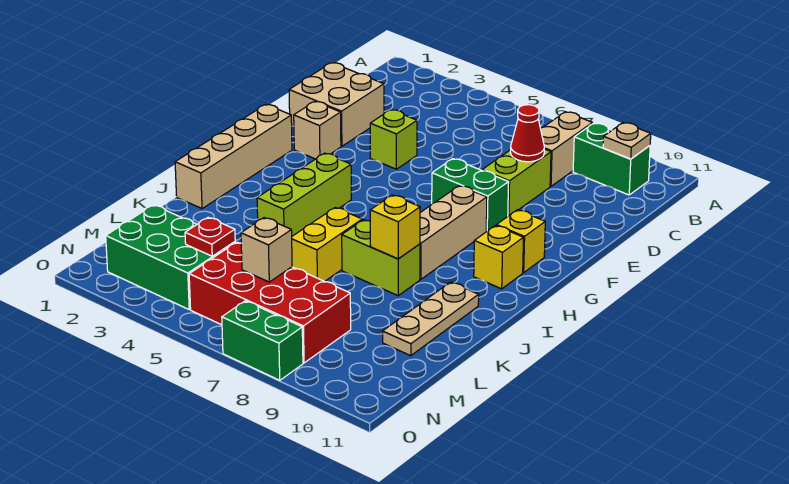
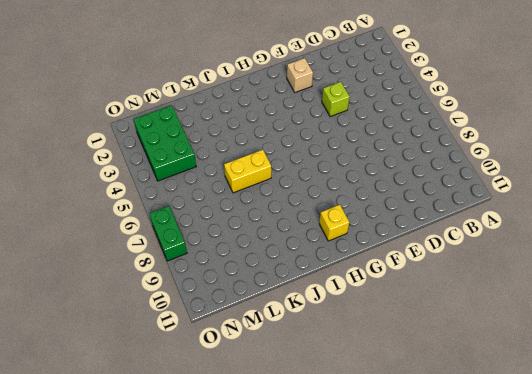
none -> tan 1x2 brick [541,112,592,186]
none -> green 1x2 brick [573,123,650,195]
none -> tan 2x2 brick [289,63,384,146]

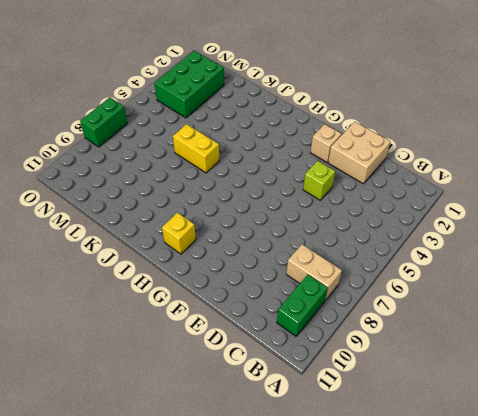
none -> lime 1x2 brick [482,149,551,216]
none -> green 1x2 brick [432,159,509,232]
none -> tan 1x4 brick [175,105,292,209]

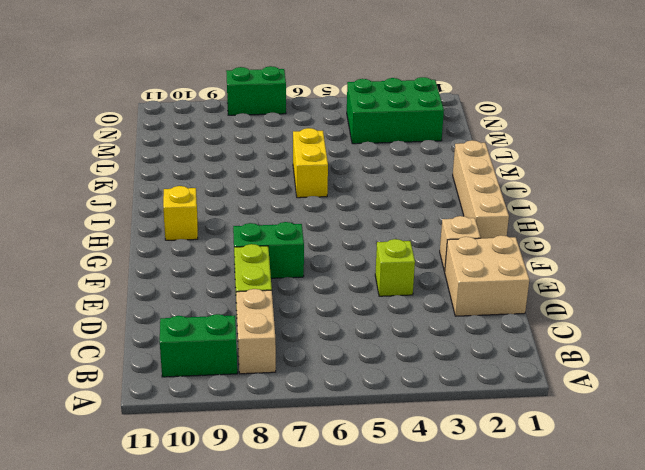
none -> tan 1x3 brick [420,186,487,279]
none -> yellow 1x1 brick [496,210,545,273]
none -> lime 1x3 brick [257,153,351,236]

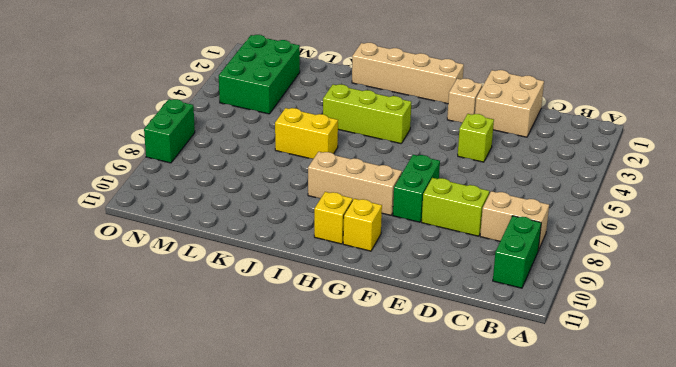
none -> lime 1x2 brick [342,220,420,296]
none -> tan 1x3 plate [383,282,479,356]
none -> red 2x4 brick [189,242,351,363]

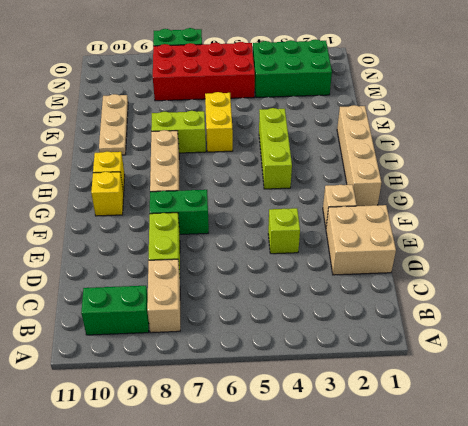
none -> tan 1x1 plate [603,123,651,159]
none -> red 1x1 cone [510,105,544,162]
none -> yellow 1x1 brick [370,195,420,259]

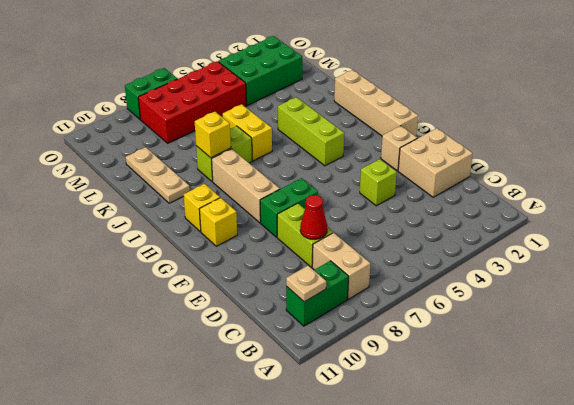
none -> red 1x1 plate [185,217,235,256]
none -> tan 1x1 brick [241,218,292,282]

